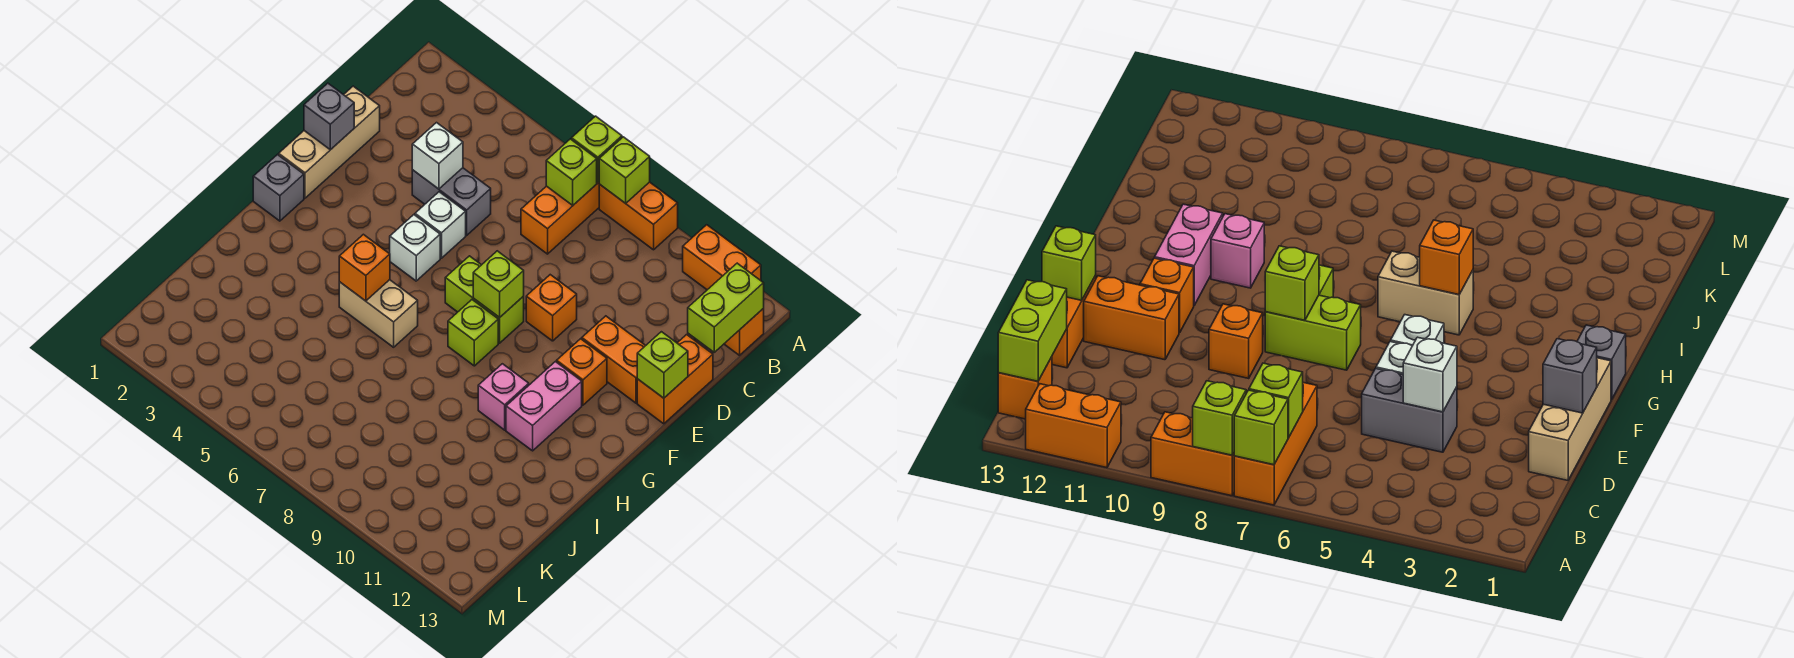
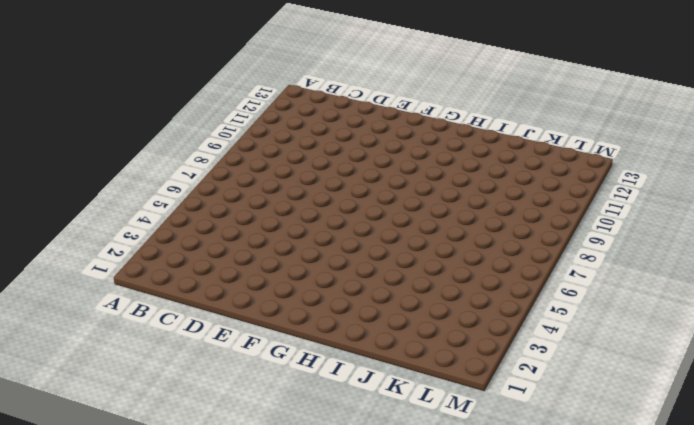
none -> orange 1x3 brick [521,182,599,254]
none -> orange 1x2 brick [599,182,678,250]
none -> orange 1x2 brick [683,225,761,290]

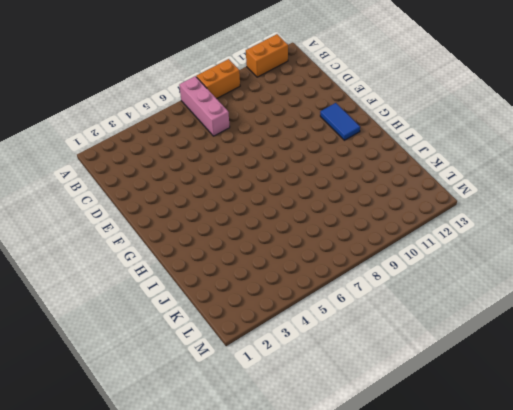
pink 1x3 brick [179,76,230,136] -> orange 1x3 brick [521,182,599,254]
blue 1x2 tile [320,103,360,140] -> none
none -> orange 1x1 brick [724,308,764,355]
none -> tan 1x3 brick [279,86,380,198]
none -> grey 1x2 brick [412,168,491,235]

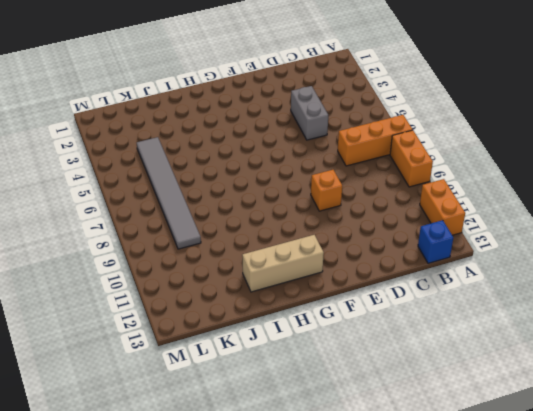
blue 1x1 brick [418,220,453,263] -> orange 1x1 brick [724,308,764,355]
tan 1x3 brick [242,235,324,292] -> tan 1x3 brick moved to [279,86,380,198]
grey 1x6 tile [137,137,201,249] -> none
none -> orange 1x2 brick [637,335,713,424]
none -> white 1x1 brick [415,192,466,258]
none -> orange 1x2 brick [582,316,646,403]

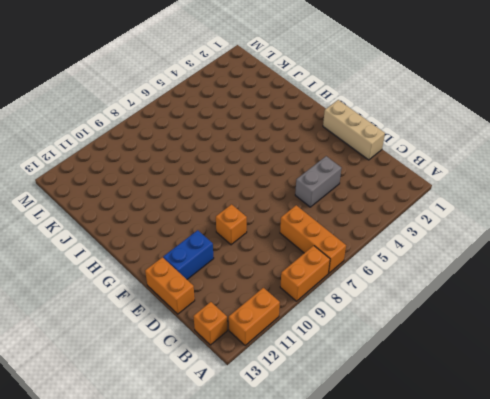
blue 1x2 brick [163,230,214,279] -> orange 1x2 brick [582,316,646,403]
none -> white 1x1 brick [415,192,466,258]
none -> white 1x1 brick [390,215,440,281]
none -> lime 1x2 brick [445,256,524,343]

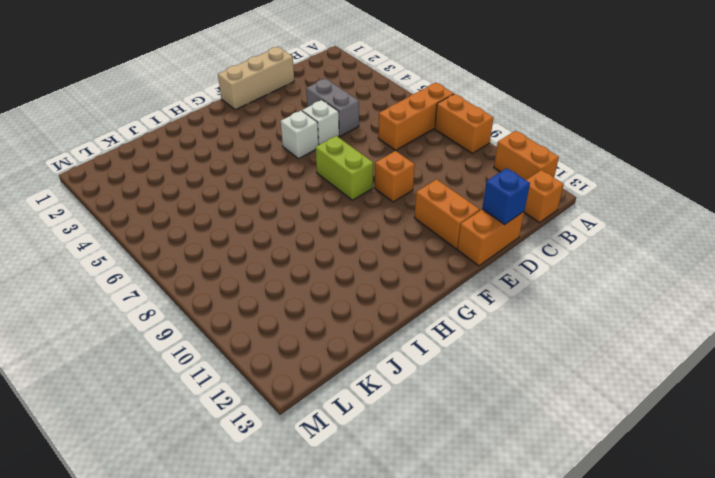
blue 1x1 brick [482,168,530,225] -> none
none -> orange 1x1 brick [557,339,607,405]
none -> grey 1x1 brick [253,155,304,221]
none -> lime 1x1 brick [448,300,498,366]

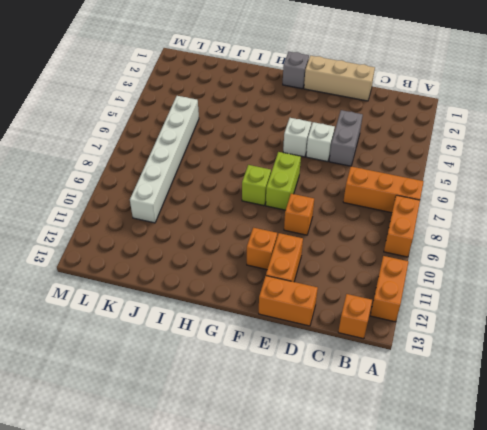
white 1x6 brick [130,96,199,223] -> none
none -> pink 1x2 brick [506,362,582,451]
none -> tan 1x2 brick [339,280,418,347]
none -> pink 1x1 brick [478,364,529,430]

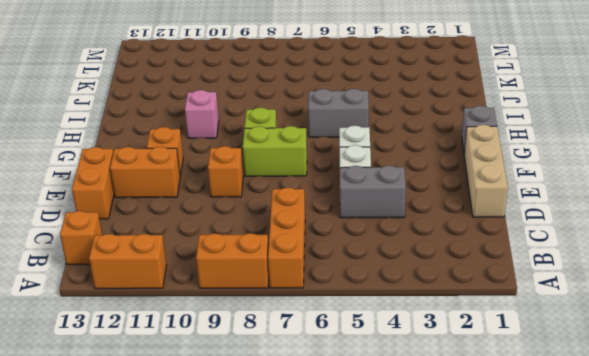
grey 1x2 brick [308,89,369,137] -> tan 1x2 brick [339,280,418,347]
none -> pink 1x2 brick [506,362,582,451]
none -> lime 1x1 brick [572,116,622,183]
none -> lime 1x1 brick [599,137,650,203]

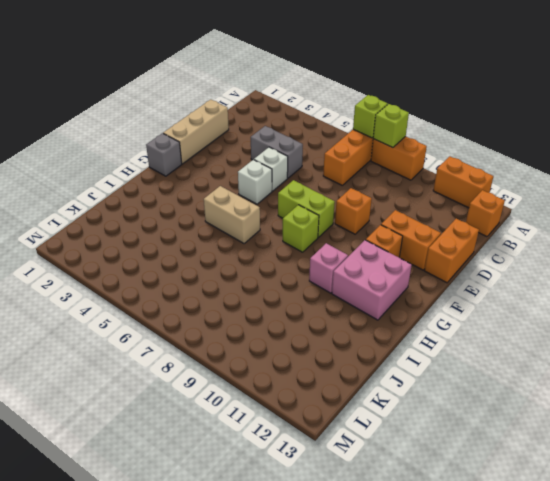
pink 2x2 brick [332,240,412,320] -> pink 1x2 brick [506,362,582,451]
none -> lime 1x1 brick [546,139,597,205]
none -> lime 1x2 brick [688,263,764,352]
none -> white 1x1 brick [412,123,463,189]

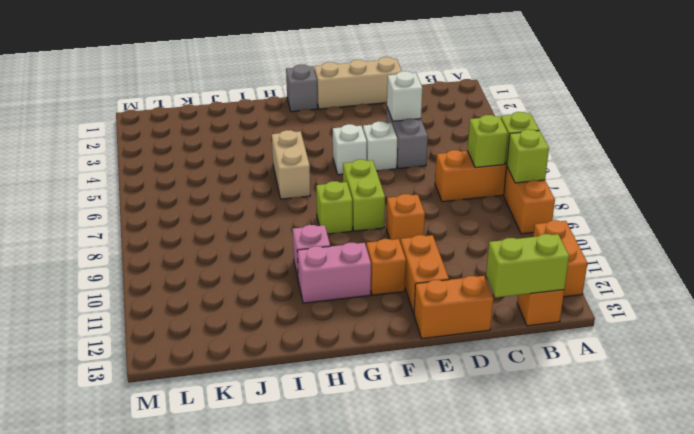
none -> grey 1x1 brick [304,83,354,150]
none -> lime 1x1 brick [637,332,688,398]
none -> lime 1x1 brick [473,251,524,318]

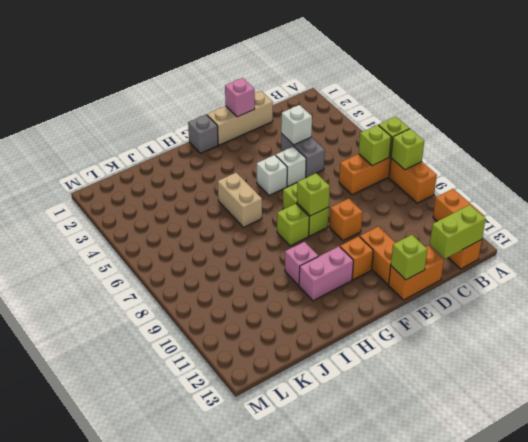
pink 1x1 brick [225,78,255,117] -> grey 1x1 brick [304,83,354,150]
none -> orange 1x1 brick [339,234,390,301]

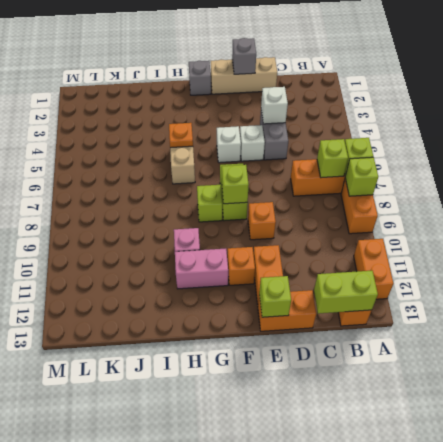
orange 1x1 plate [169,123,193,148] -> orange 1x1 brick [339,234,390,301]

